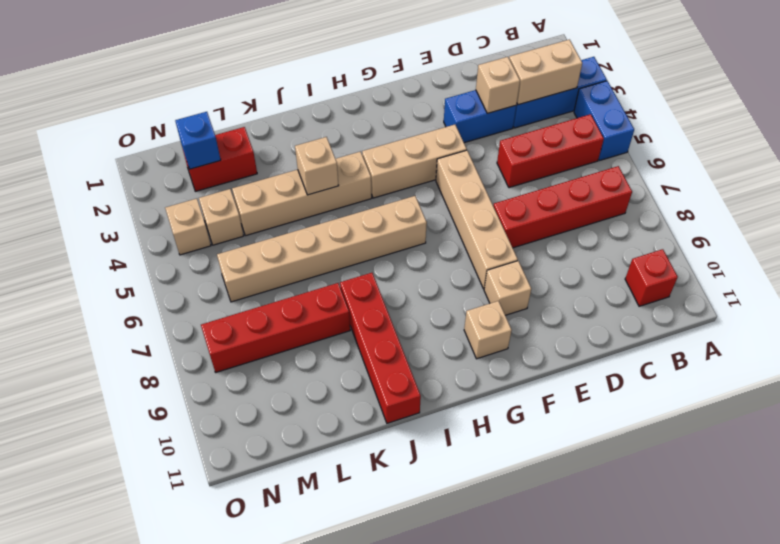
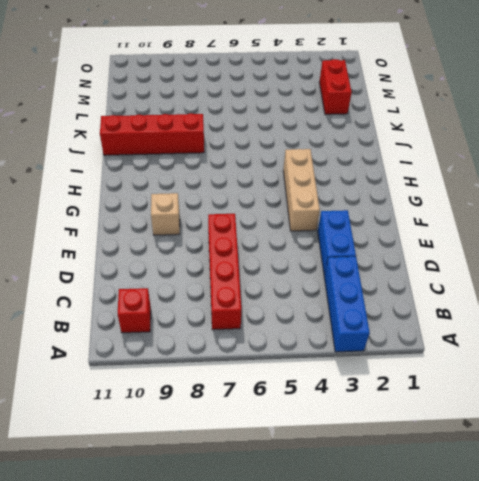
none -> blue 1x2 brick [574,81,634,161]
none -> red 1x3 brick [497,114,604,188]
none -> tan 1x4 brick [436,150,518,289]

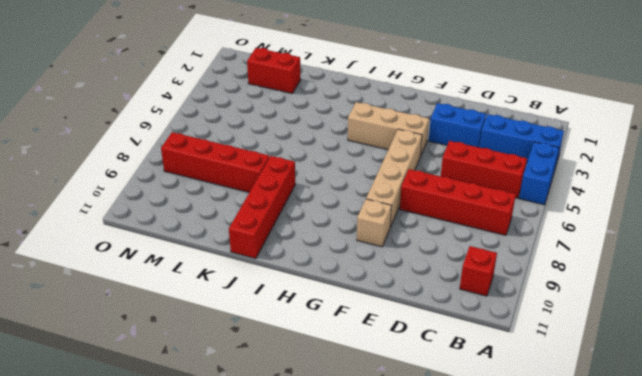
none -> tan 1x1 brick [464,301,512,359]
none -> tan 1x6 brick [217,196,427,302]
none -> tan 1x4 brick [232,152,372,236]

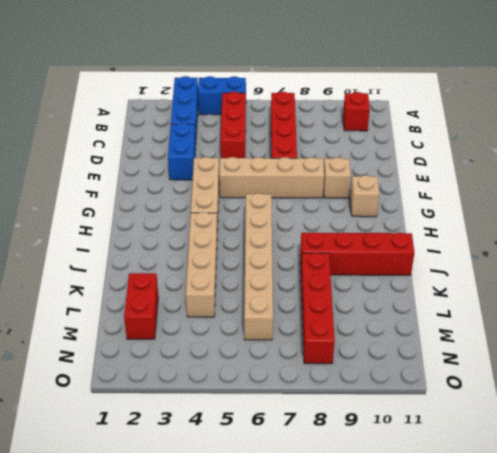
none -> tan 1x1 brick [199,189,244,245]
none -> tan 1x1 brick [165,199,211,255]
none -> tan 1x2 brick [509,40,582,105]

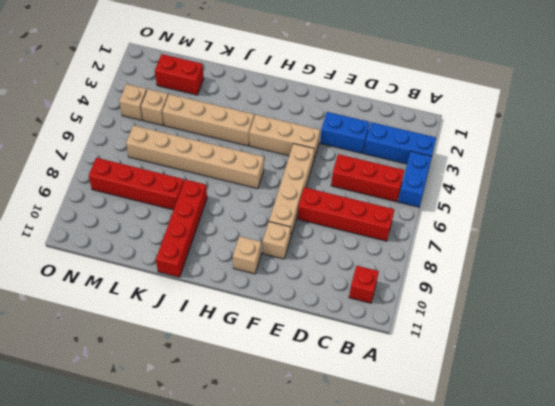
none -> tan 1x2 brick [509,40,582,105]
none -> tan 1x1 brick [476,57,520,113]
none -> tan 1x1 brick [295,137,339,195]

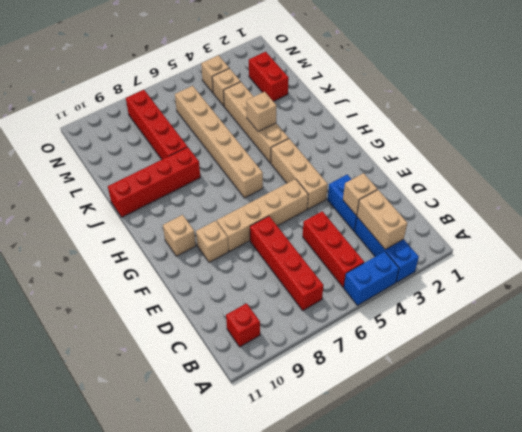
none -> blue 1x1 brick [175,112,221,169]

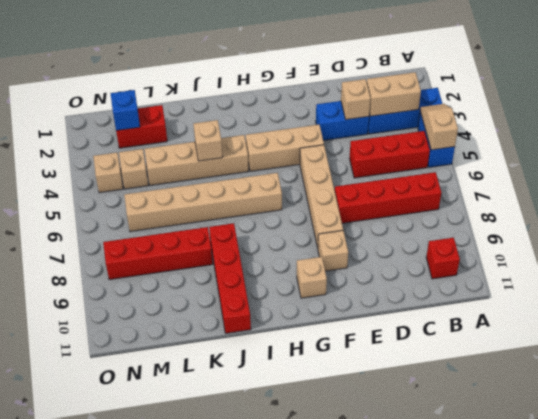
tan 1x2 slope [420,104,458,150] -> none

